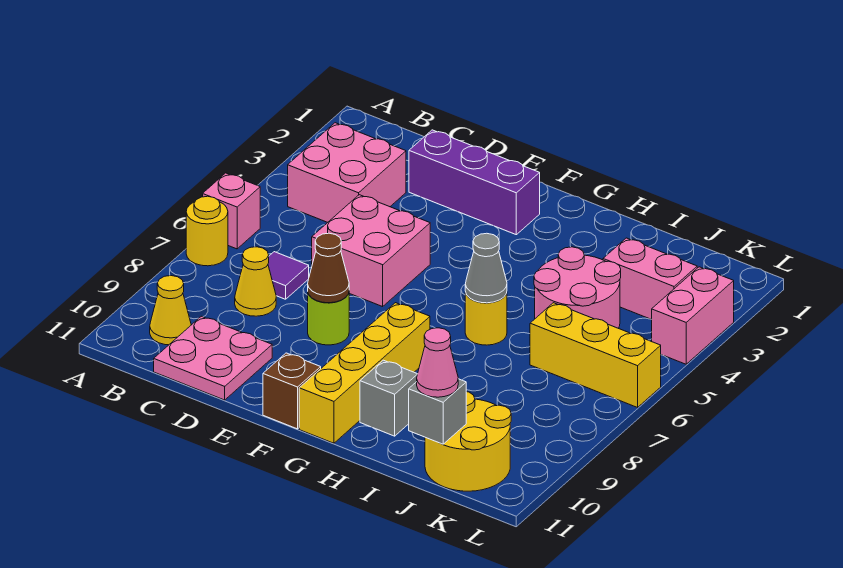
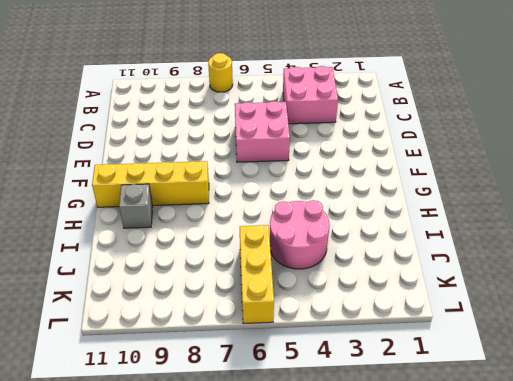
none -> pink 1x1 brick [203,173,260,249]
none -> yellow 1x1 cone [150,276,191,345]
none -> purple 1x1 tile [268,252,309,299]

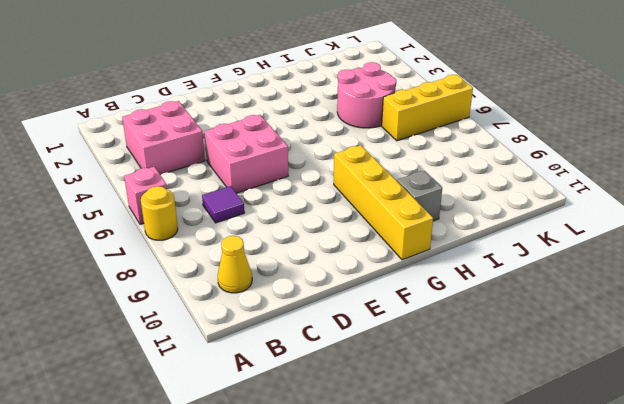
none -> yellow 1x1 cone [235,247,276,316]
none -> pink 2x2 plate [154,316,272,400]
none -> purple 1x3 brick [409,130,540,235]

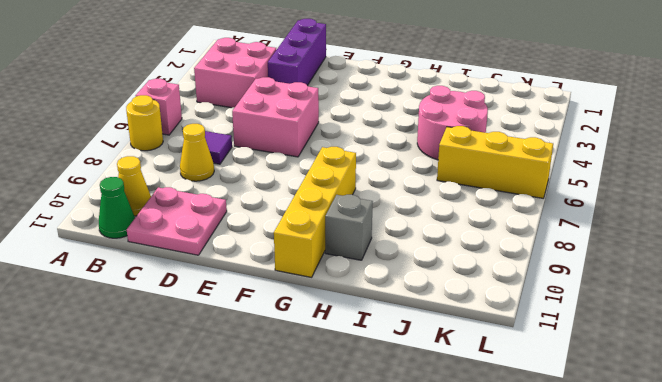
green 1x1 cone [99,177,135,238] -> none
purple 1x3 brick [268,19,326,86] -> purple 1x3 brick turned to [409,130,540,235]
none -> lime 1x1 round brick [308,294,349,345]
none -> brown 1x1 brick [263,353,321,429]
none -> yellow 1x1 round brick [465,292,507,345]

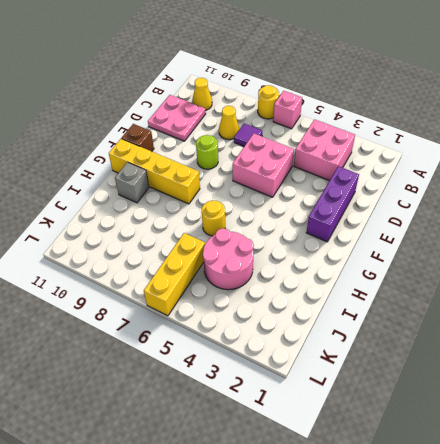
none -> pink 1x2 brick [603,238,697,320]
none -> yellow 2x2 round brick [425,392,511,491]
none -> pink 1x2 brick [652,267,734,364]

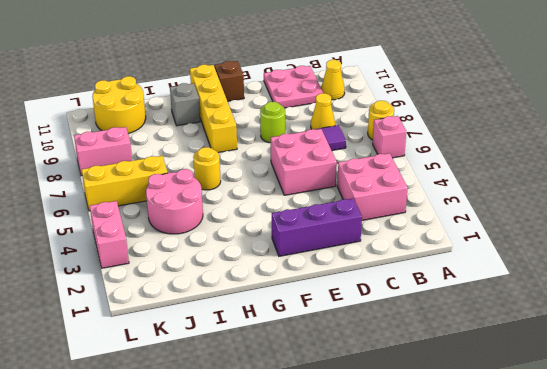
pink 1x2 brick [74,127,132,176] -> pink 1x2 brick moved to [603,238,697,320]
none -> brown 1x1 cone [308,233,349,303]
none -> grey 1x1 cone [465,233,507,303]
none -> grey 1x1 brick [409,379,466,444]

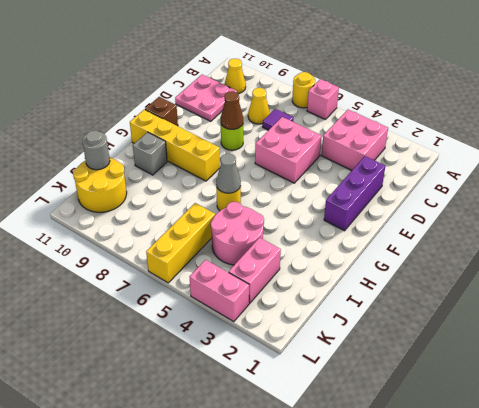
grey 1x1 round brick [82,130,110,170] -> grey 1x1 brick [409,379,466,444]
none -> pink 1x1 cone [417,328,458,397]

